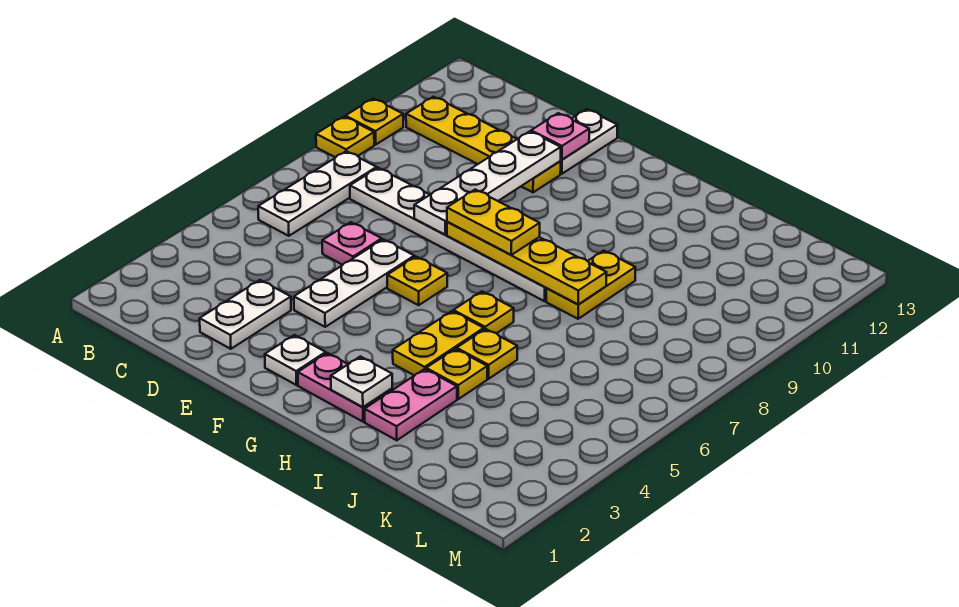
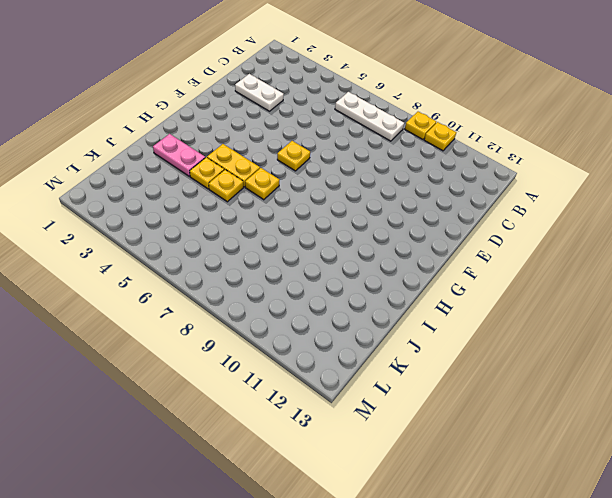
none -> yellow 1x4 plate [406,97,561,192]
none -> white 1x6 plate [350,168,547,301]
none -> pink 1x1 plate [322,222,382,265]

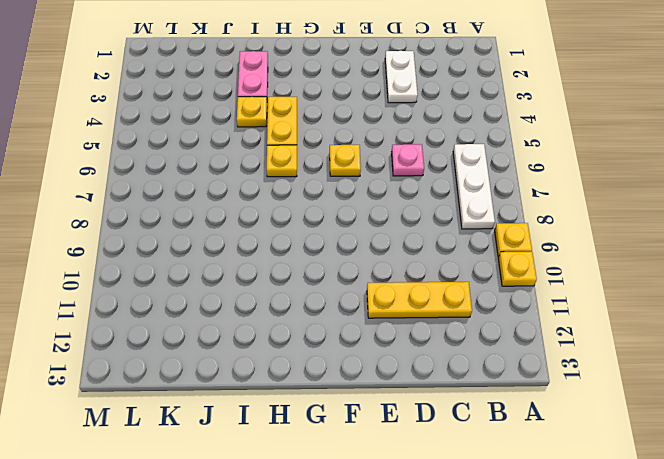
yellow 1x3 plate [367,282,472,318] -> yellow 1x4 plate [406,97,561,192]
none -> white 1x6 plate [350,168,547,301]
none -> white 1x3 plate [294,239,414,327]
none -> white 1x2 plate [560,109,617,174]

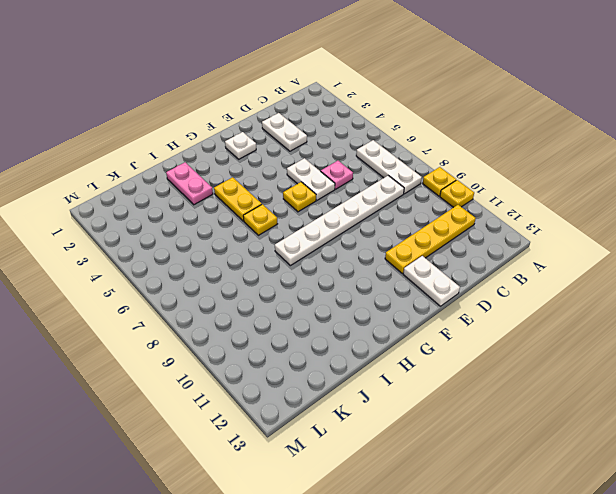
white 1x2 plate [287,158,335,200] -> white 1x3 plate [294,239,414,327]
none -> pink 1x2 plate [298,353,392,422]
none -> yellow 1x1 plate [426,349,487,399]
none -> yellow 1x1 plate [457,329,517,379]

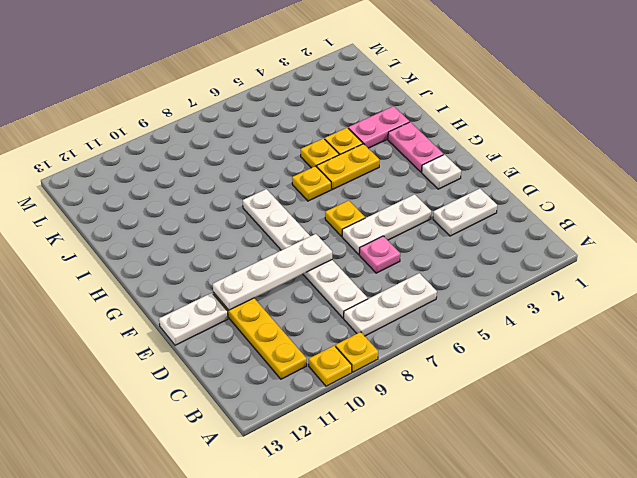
none -> yellow 1x2 plate [546,251,635,319]
none -> pink 1x1 plate [531,113,589,160]
none -> yellow 1x4 plate [447,222,607,305]

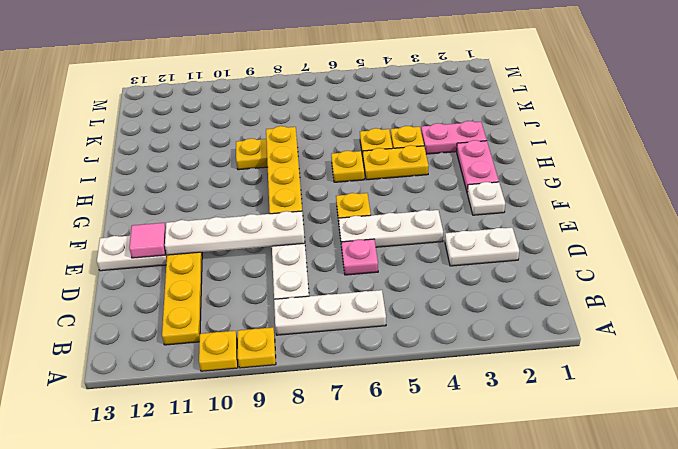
pink 1x1 tile [129,223,166,258] -> pink 1x1 plate [531,113,589,160]
none -> white 1x1 plate [331,356,392,407]
none -> yellow 1x2 plate [447,190,540,255]

